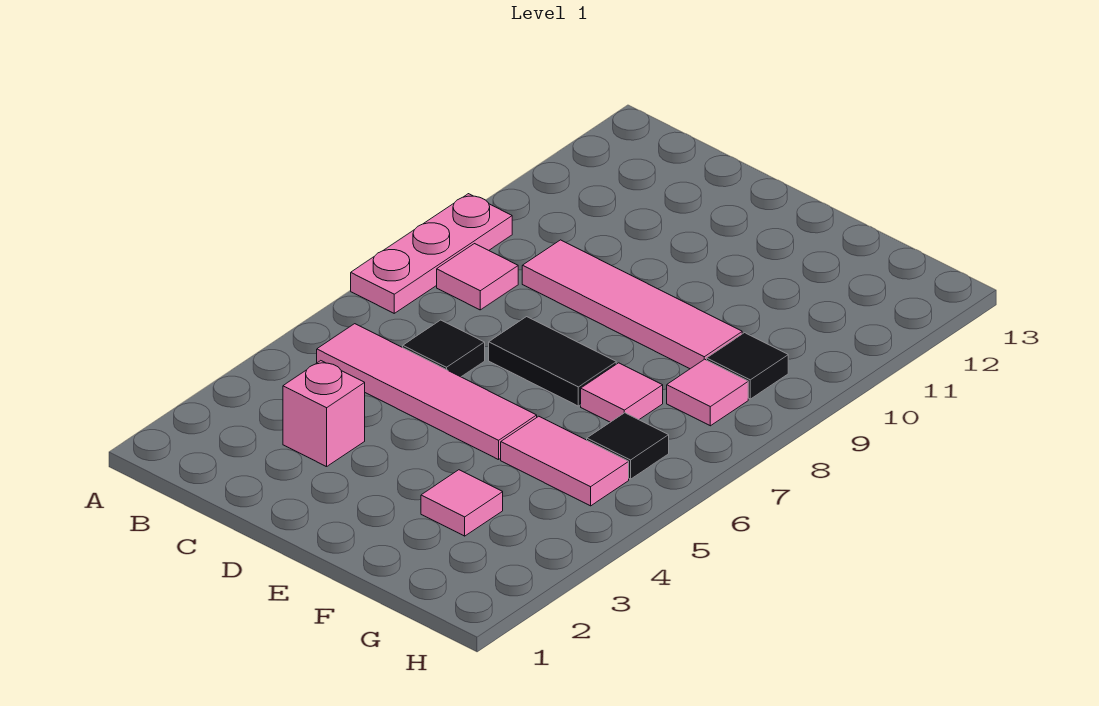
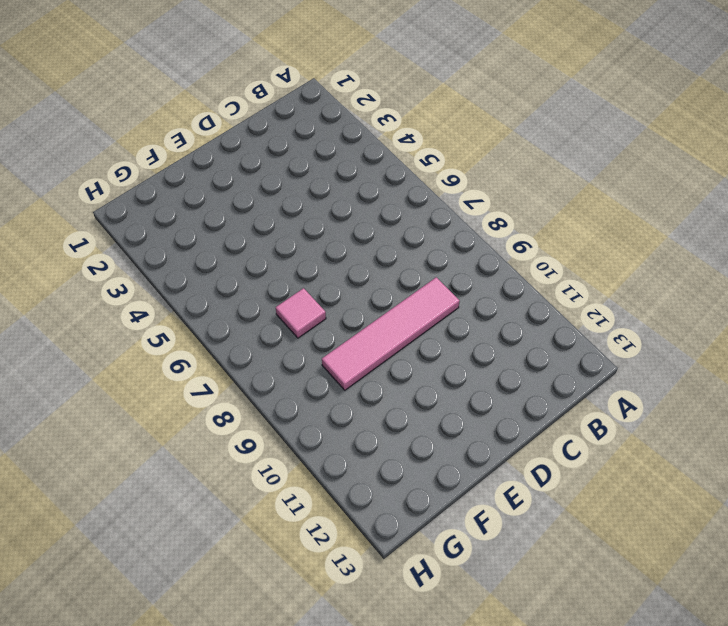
none -> pink 1x3 plate [351,194,512,313]
none -> pink 1x4 tile [317,324,537,460]
none -> pink 1x1 tile [437,244,518,310]

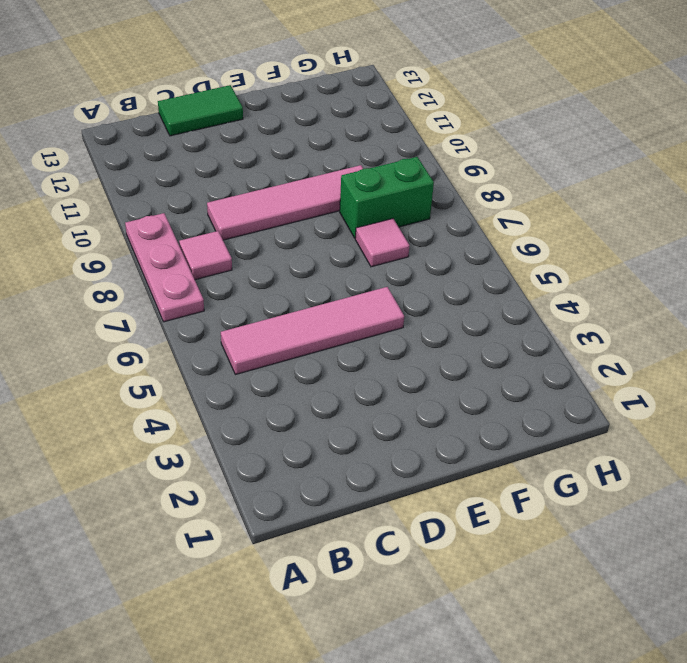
green 1x2 tile [158,85,243,136] -> none
green 1x2 brick [340,157,434,238] -> pink 1x1 tile [667,359,748,426]
none -> pink 1x1 brick [283,361,365,467]
none -> black 1x1 tile [403,320,485,377]
none -> black 1x2 tile [489,317,616,406]

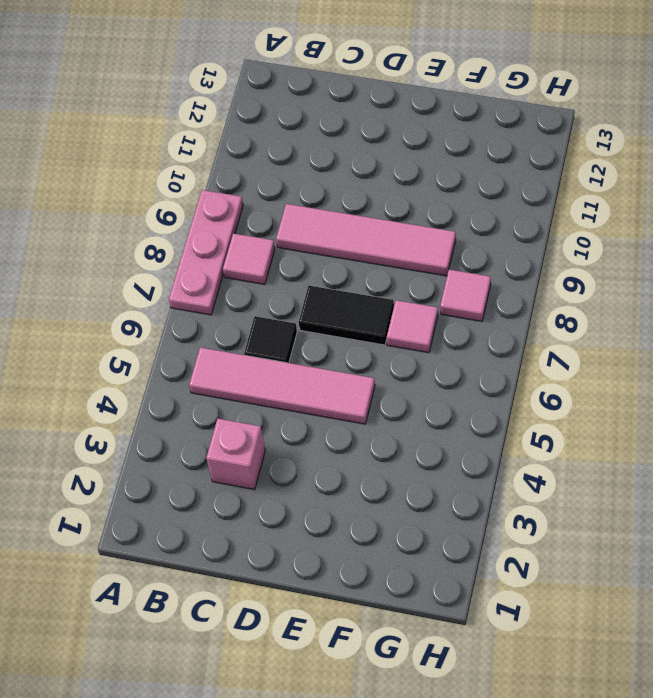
none -> pink 1x1 tile [421,470,503,536]
none -> pink 1x2 tile [501,416,629,506]
none -> black 1x1 tile [587,413,669,479]

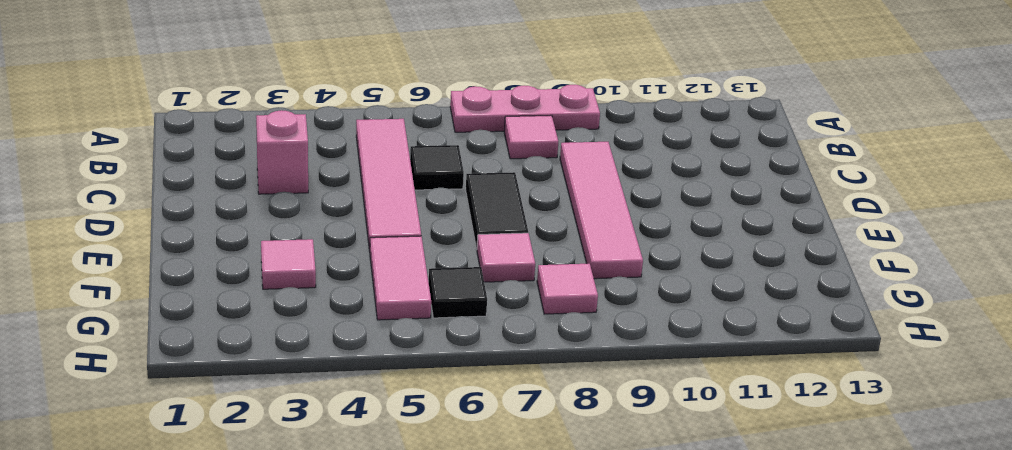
none -> black 1x1 tile [707,333,788,399]

